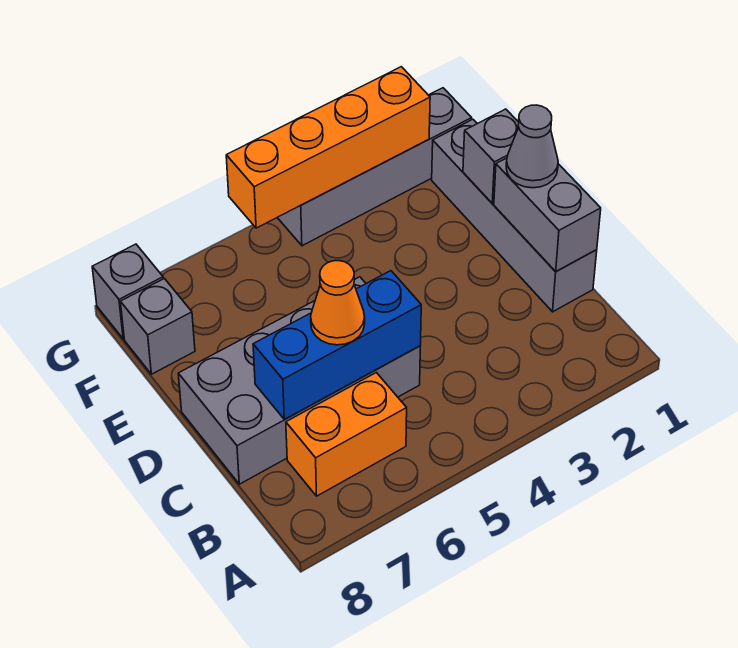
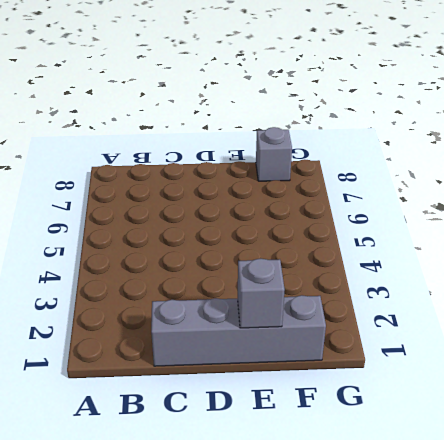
none -> orange 1x2 brick [286,373,407,496]
none -> grey 2x4 brick [178,277,420,484]
none -> grey 1x4 brick [277,88,472,246]

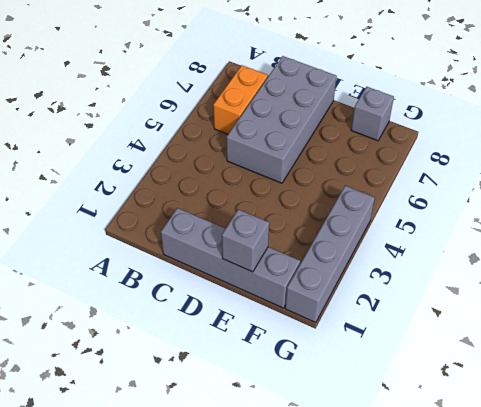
none -> grey 1x1 brick [92,244,163,339]
none -> grey 1x2 brick [494,158,601,272]
none -> blue 1x3 brick [253,271,421,419]

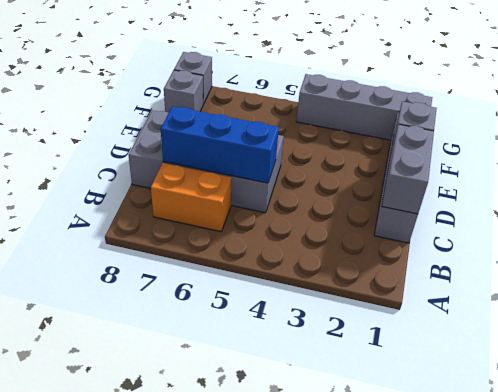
none -> orange 1x4 brick [226,67,430,228]
none -> orange 1x1 cone [311,261,365,345]
none -> grey 1x1 cone [506,105,558,188]

